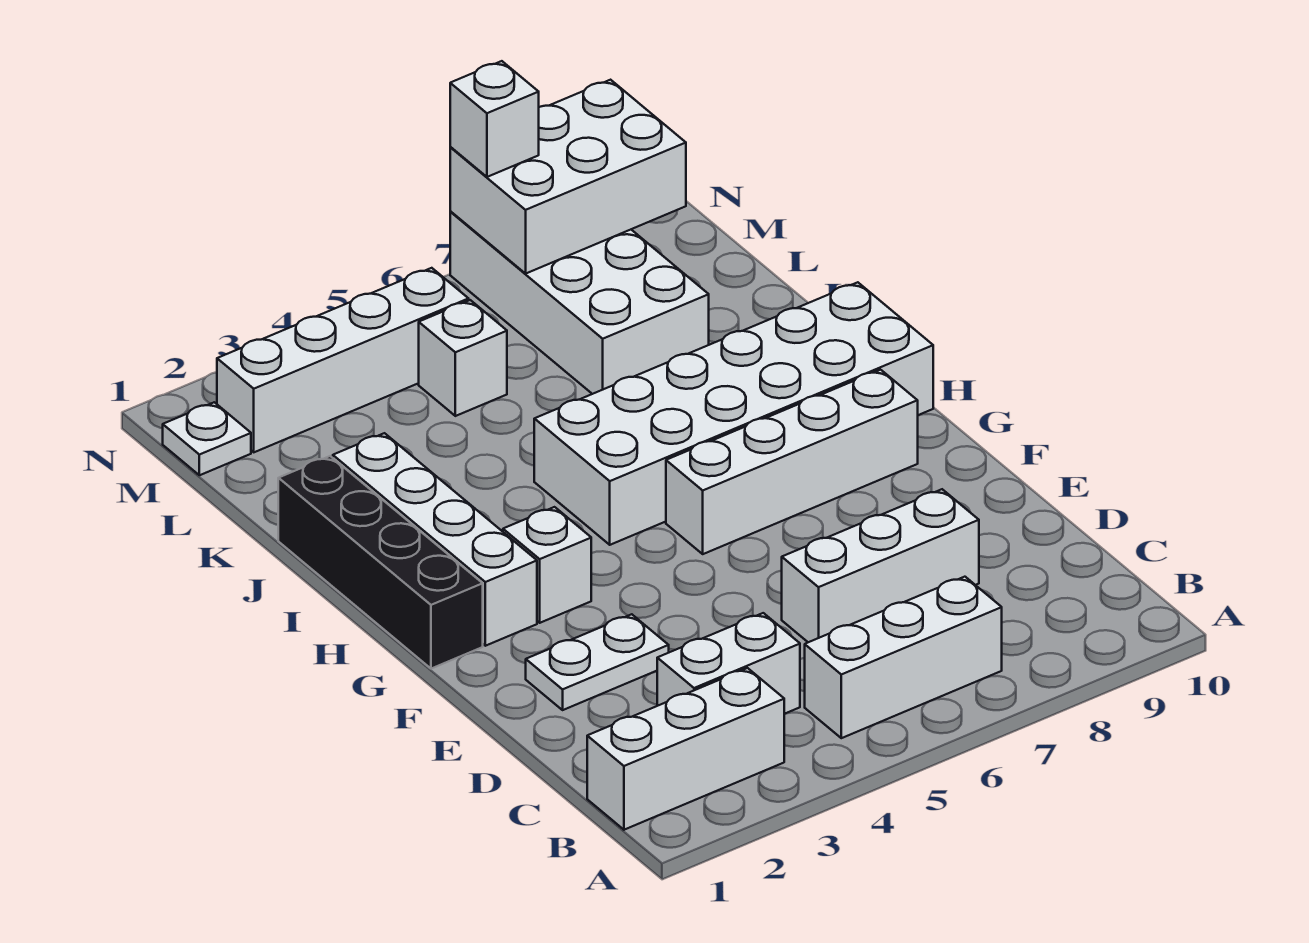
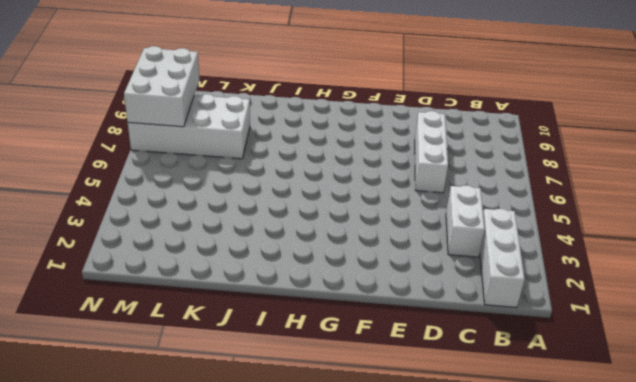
none -> white 1x3 brick [805,577,1002,738]
none -> white 1x2 plate [526,614,669,710]
none -> black 1x4 brick [278,456,483,669]

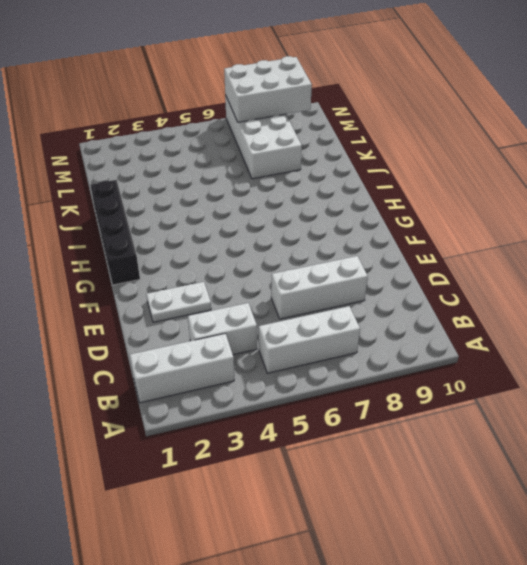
none -> white 1x4 brick [333,433,537,646]
none -> white 1x1 brick [503,507,591,623]
none -> white 1x4 brick [666,370,918,554]

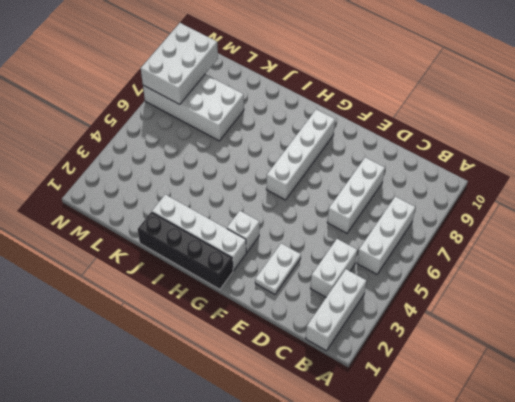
none -> white 2x6 brick [534,282,933,545]
none -> white 1x1 brick [419,300,507,416]
none -> white 1x1 plate [163,402,251,475]

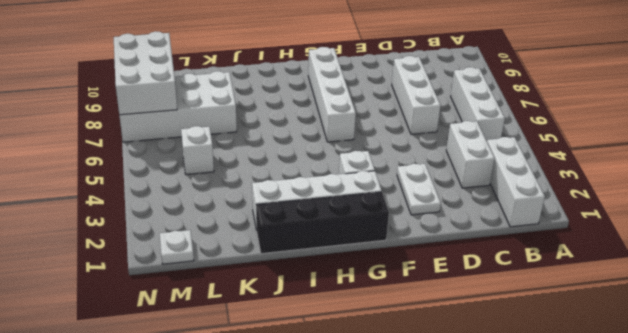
none -> white 2x6 brick [534,282,933,545]
none -> white 1x4 brick [217,268,469,452]
none -> white 1x1 brick [450,61,539,177]

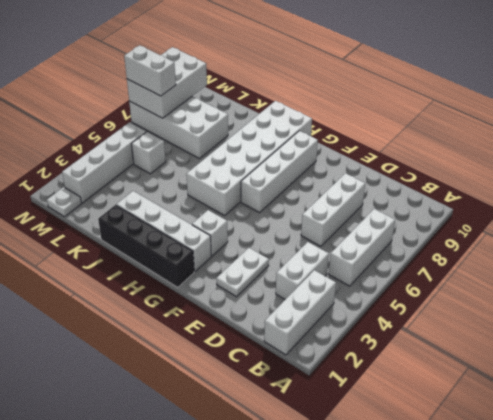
white 1x2 brick [124,45,176,96] -> white 1x1 brick [450,61,539,177]

